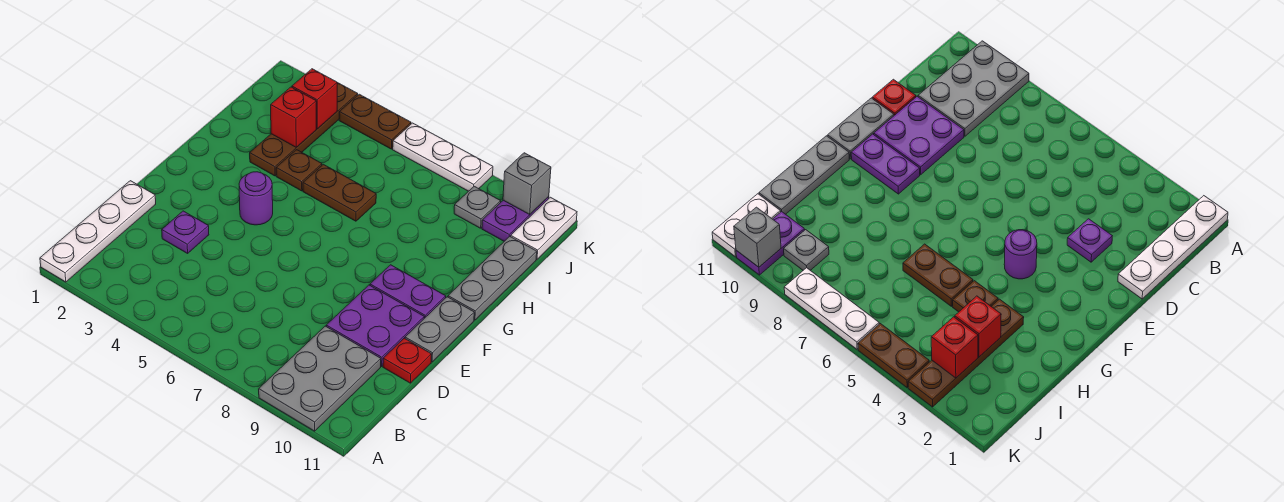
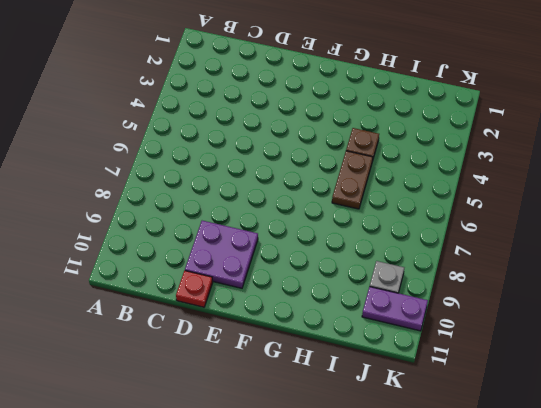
none -> white 1x4 plate [40,181,156,282]
none -> grey 2x3 plate [259,326,381,431]
none -> purple 1x1 plate [162,211,209,253]

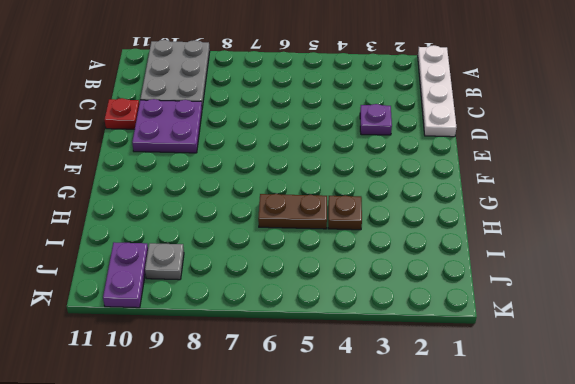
none -> grey 1x2 plate [405,297,474,362]
none -> purple 1x1 round brick [239,172,273,225]
none -> purple 1x2 plate [370,265,446,318]

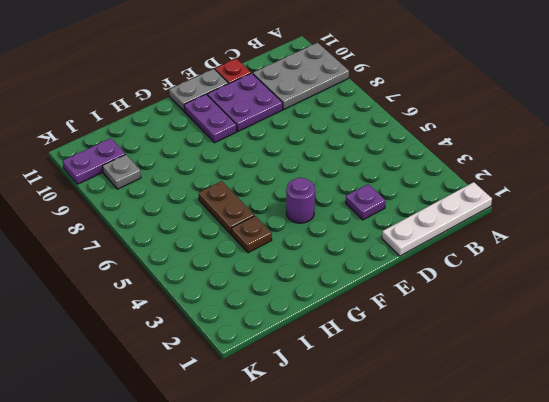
none -> grey 1x3 plate [448,236,537,320]
none -> brown 1x4 plate [250,83,358,176]
none -> white 1x2 plate [511,197,577,259]

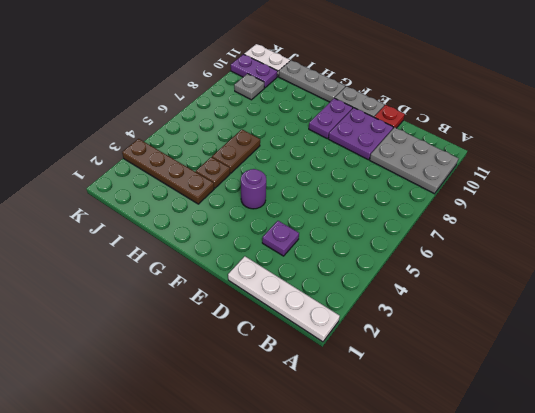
none -> brown 1x2 plate [339,94,411,149]
none -> white 1x3 plate [393,123,493,191]
none -> red 1x1 brick [271,87,316,147]

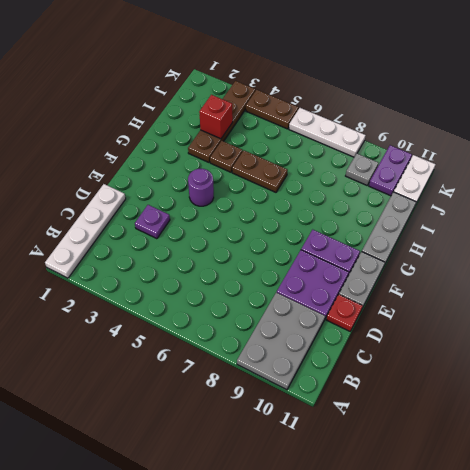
none -> red 1x1 brick [292,69,337,129]
none -> grey 1x1 brick [503,153,551,214]

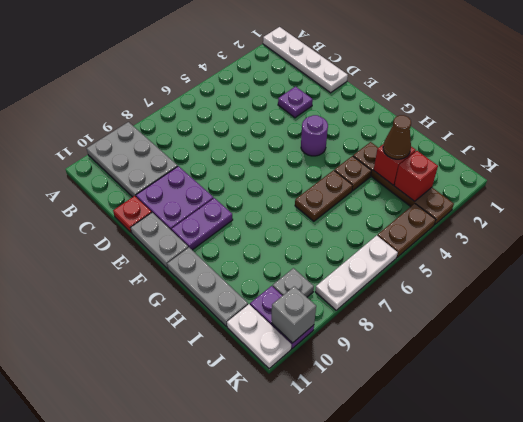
brown 1x1 cone [383,115,411,159] -> none

